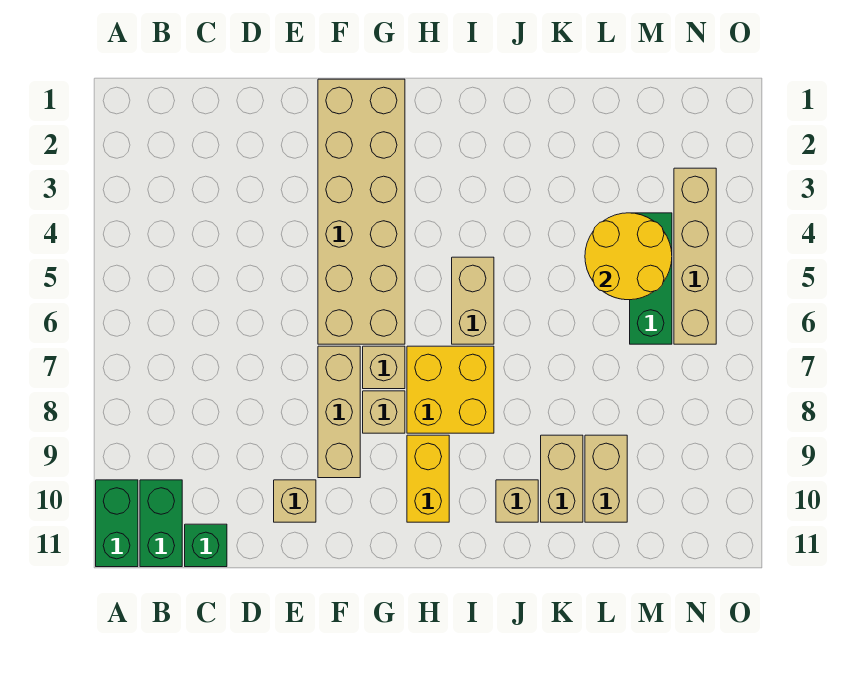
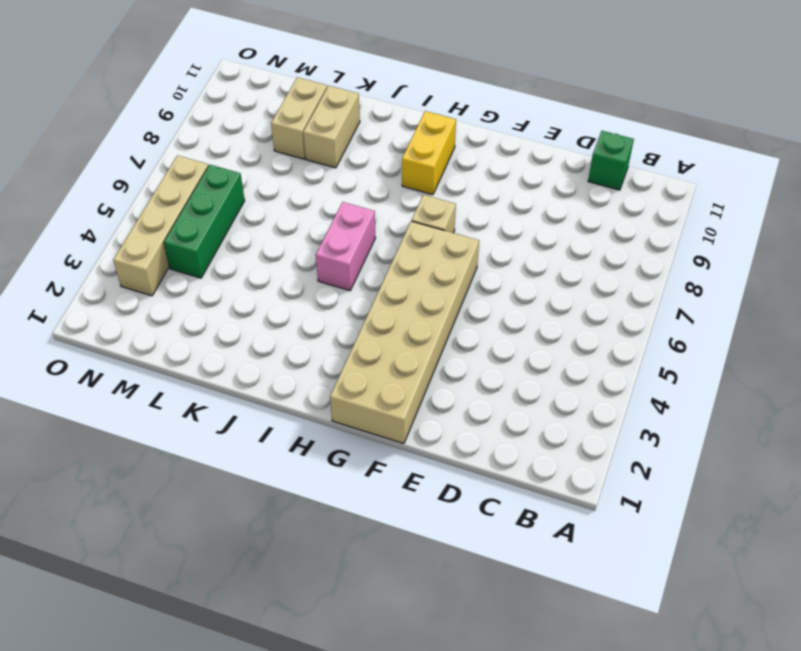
pink 1x2 brick [316,202,375,291] -> tan 1x2 brick [452,257,494,344]
none -> green 1x2 brick [96,480,138,567]
none -> green 1x2 brick [140,480,182,567]
none -> tan 1x1 brick [274,480,316,522]

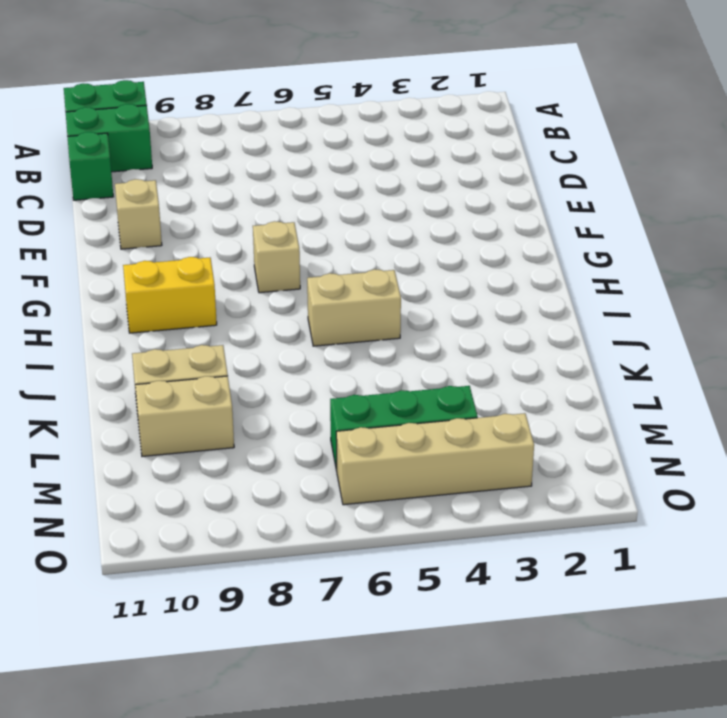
none -> tan 2x6 brick [318,79,405,344]
none -> tan 1x3 brick [318,346,360,478]
none -> tan 1x1 brick [363,391,405,433]

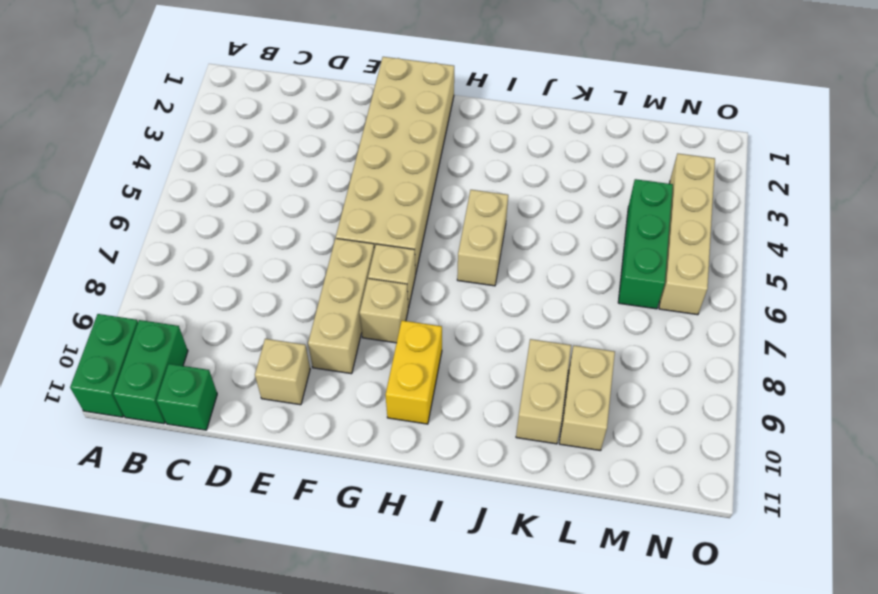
none -> yellow 2x2 brick [407,346,494,433]
none -> tan 1x1 brick [496,480,538,522]
none -> yellow 2x2 round brick [585,213,672,300]

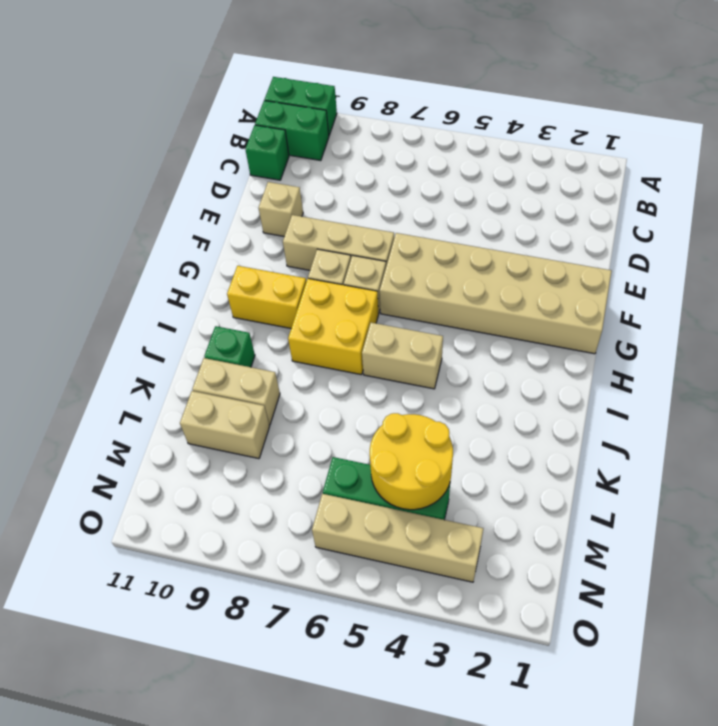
green 1x1 brick [204,326,255,367] -> tan 1x1 brick [496,480,538,522]

